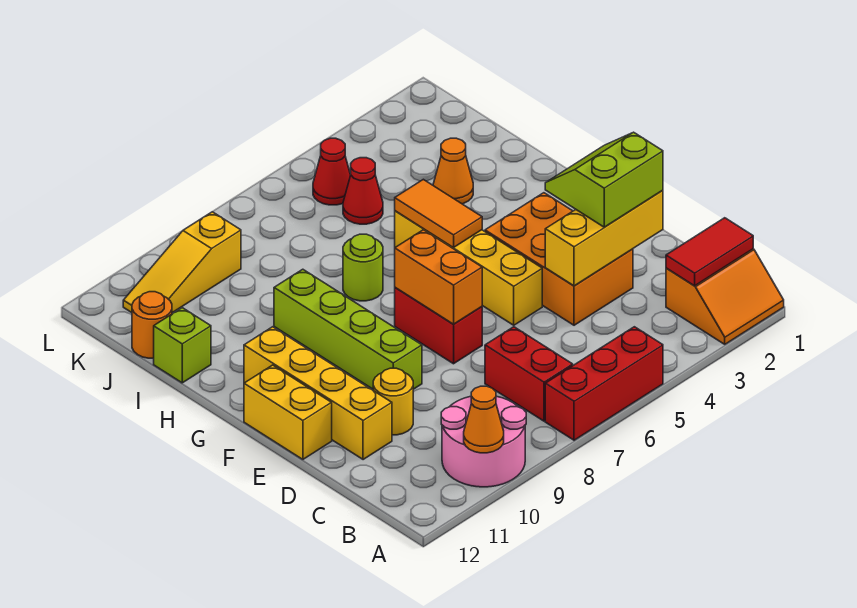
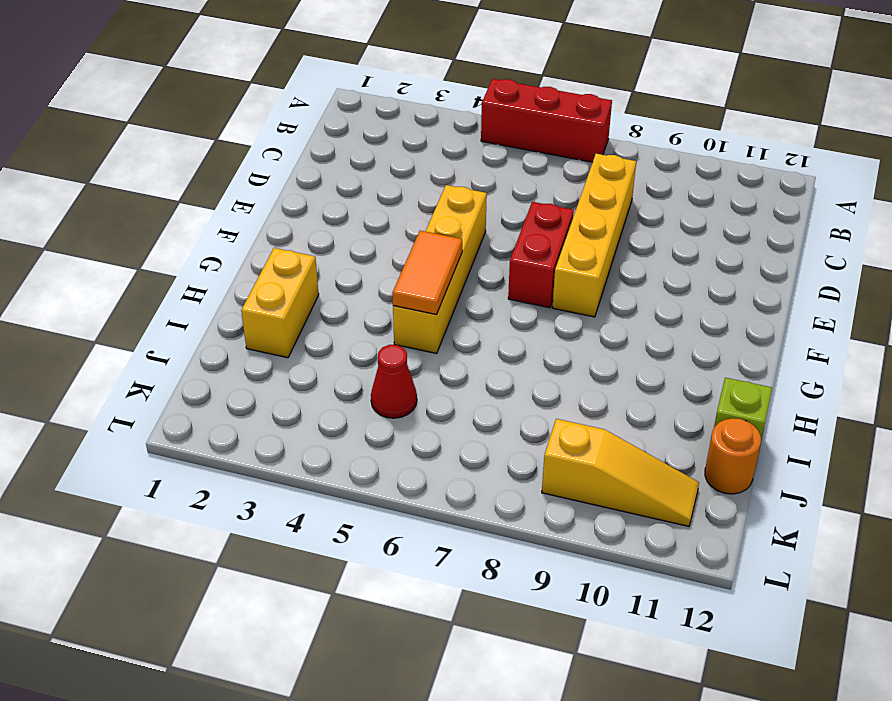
yellow 1x4 brick [552,154,636,317] -> yellow 1x4 brick moved to [244,327,392,460]
yellow 1x2 brick [241,248,319,358] -> yellow 1x2 brick moved to [244,365,332,459]
none -> orange 2x2 slope [666,249,784,344]
none -> pink 2x2 round brick [441,396,526,487]
none -> red 1x2 brick [485,327,573,421]

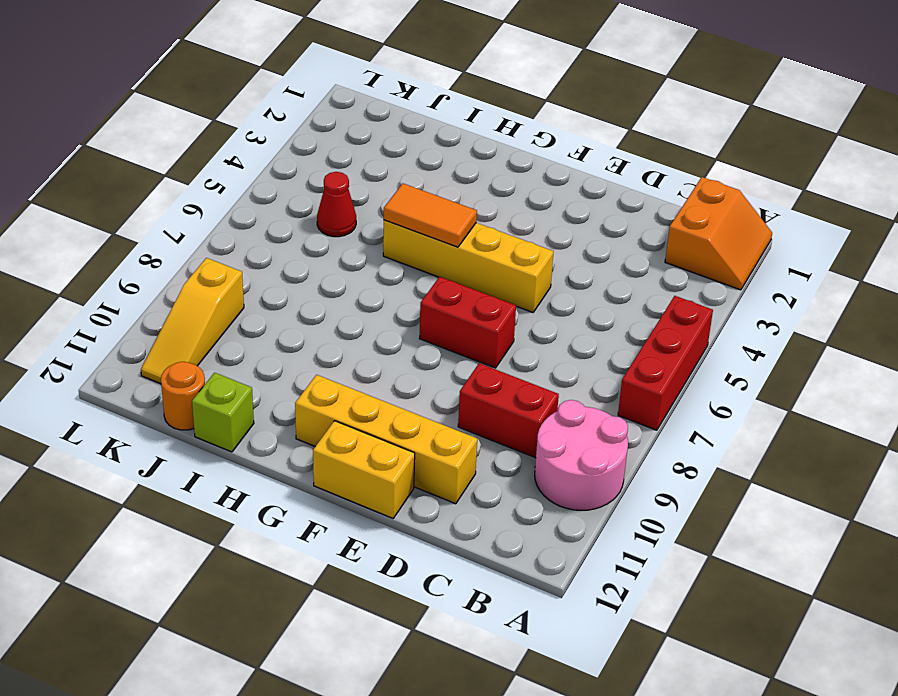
red 1x2 brick [458,363,559,458] -> red 1x2 brick moved to [485,327,573,421]
none -> orange 2x3 brick [485,193,633,325]
none -> yellow 1x1 round brick [373,368,413,435]
none -> lime 1x4 brick [274,269,422,389]

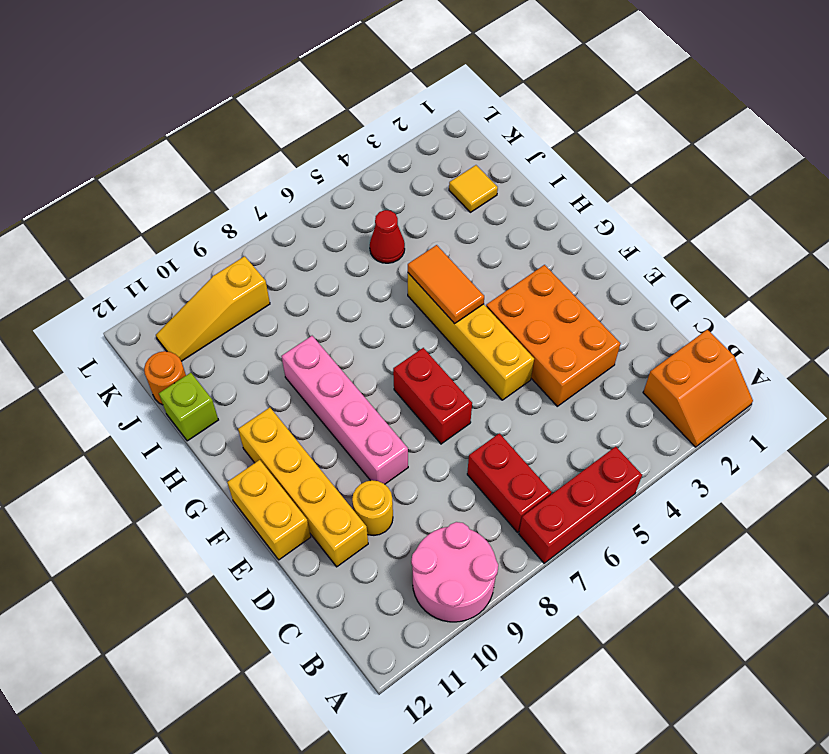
pink 1x4 brick [281,336,408,484] -> lime 1x4 brick [274,269,422,389]
yellow 1x1 tile [449,165,498,212] -> none
none -> lime 1x1 round brick [343,234,383,301]
none -> orange 1x1 cone [433,138,473,204]
none -> red 1x1 cone [313,138,351,205]

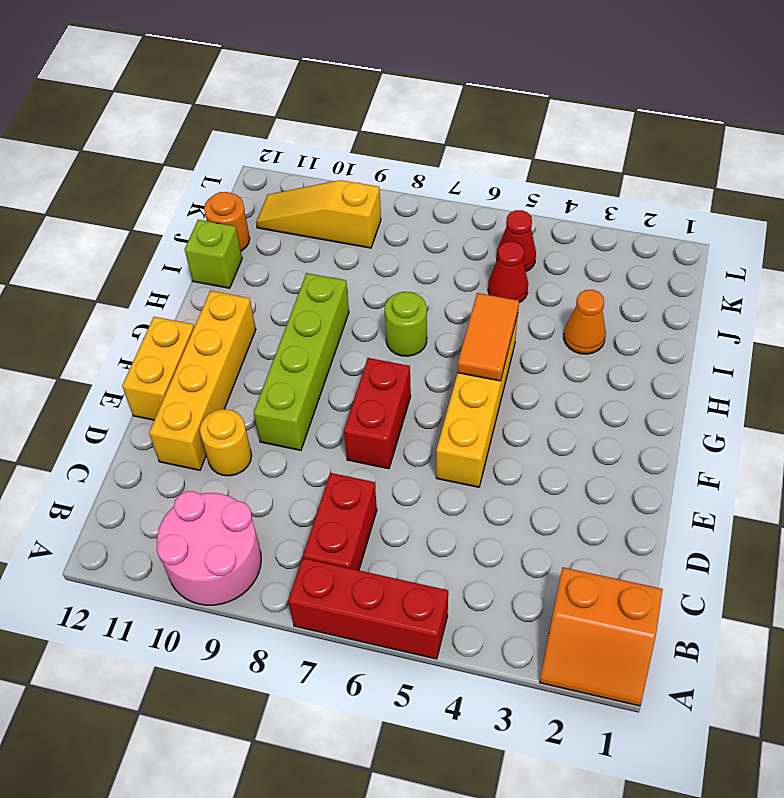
none -> orange 2x3 brick [485,193,633,325]
none -> orange 1x1 cone [464,386,504,453]
none -> red 1x2 tile [666,218,753,286]

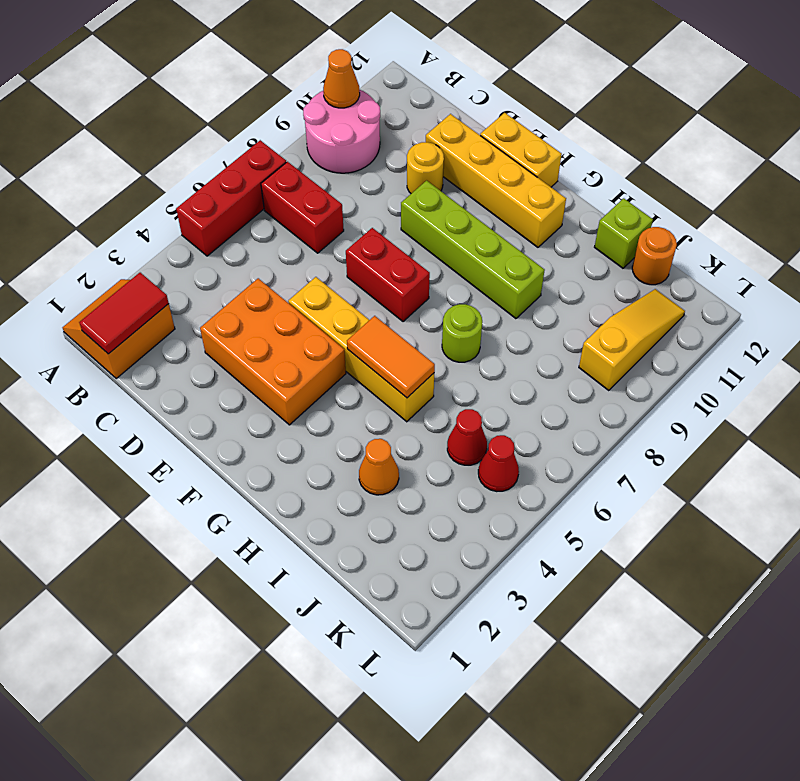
none -> yellow 1x3 brick [545,190,663,286]
none -> orange 1x2 brick [395,230,482,324]
none -> lime 2x2 slope [545,132,663,227]

